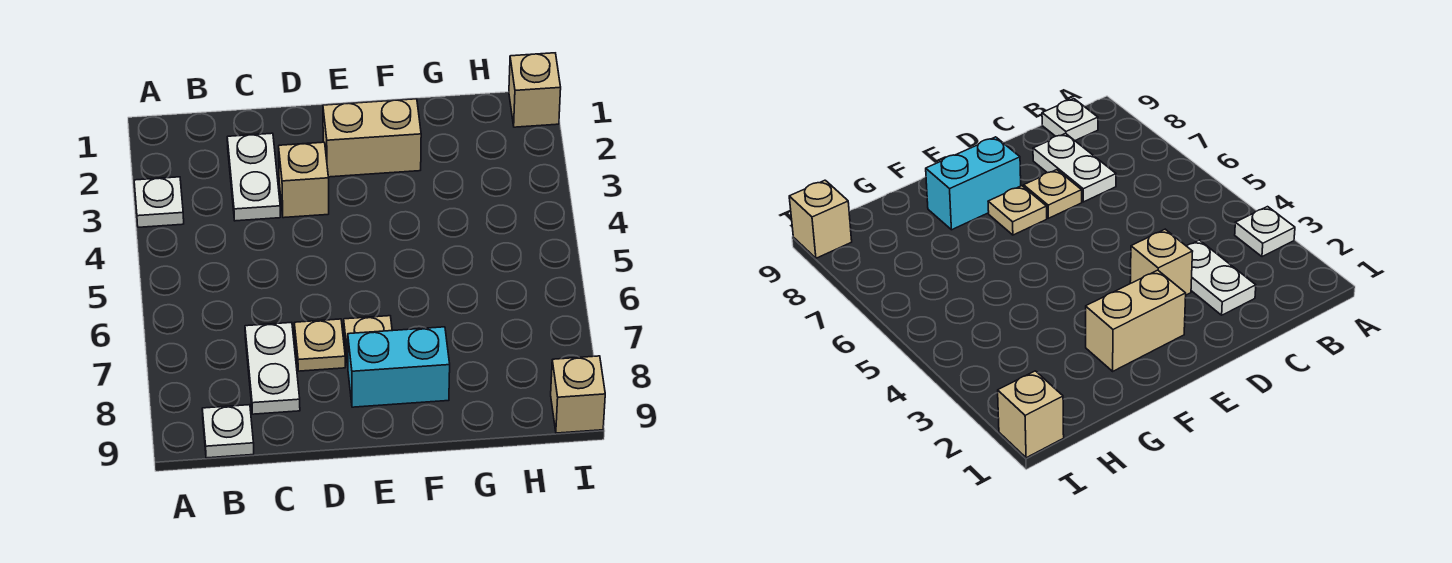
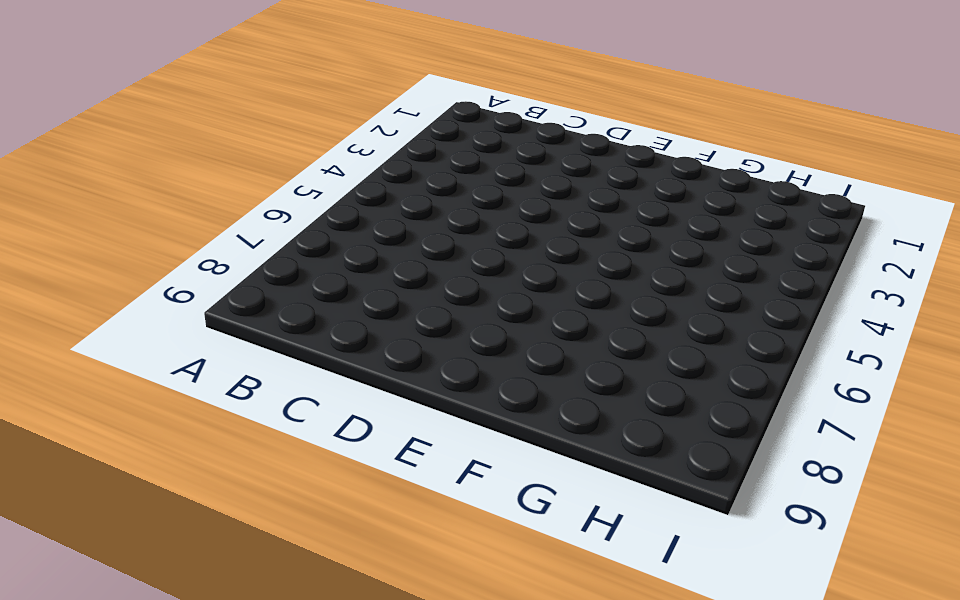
none -> white 1x1 plate [134,177,184,227]
none -> white 1x1 plate [202,405,254,458]

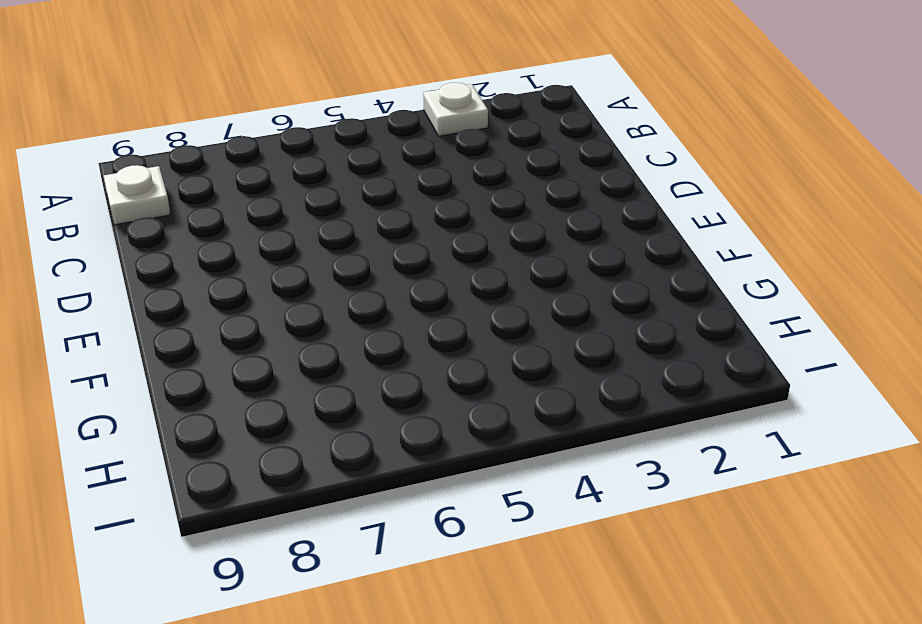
none -> white 1x2 plate [227,133,280,221]
none -> white 1x2 plate [245,322,300,414]

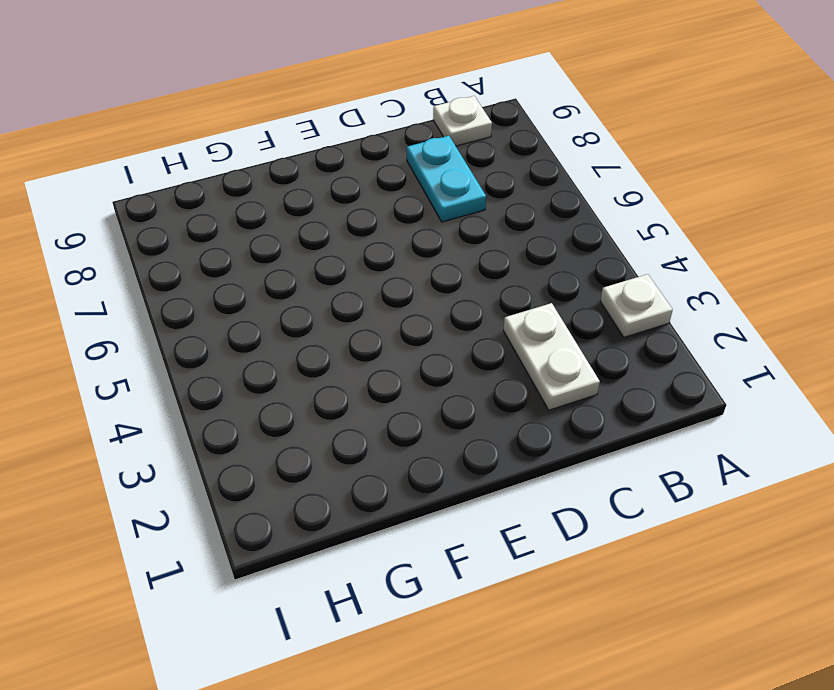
cyan 1x2 plate [407,136,486,222] -> white 1x2 plate [245,322,300,414]
none -> tan 1x1 brick [279,142,329,218]
none -> tan 1x1 plate [294,319,345,371]

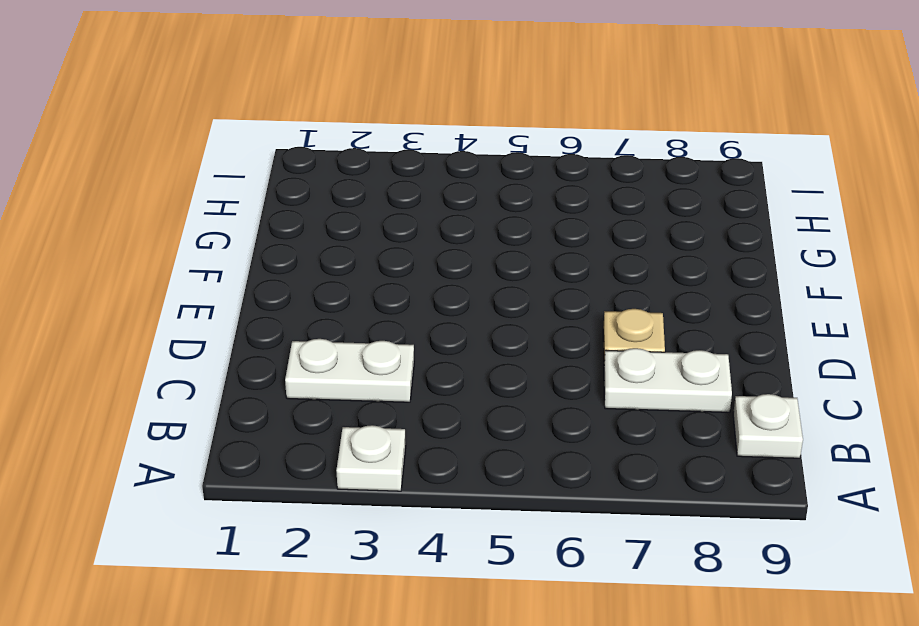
none -> tan 1x1 brick [279,142,329,218]
none -> tan 1x2 brick [323,99,421,177]

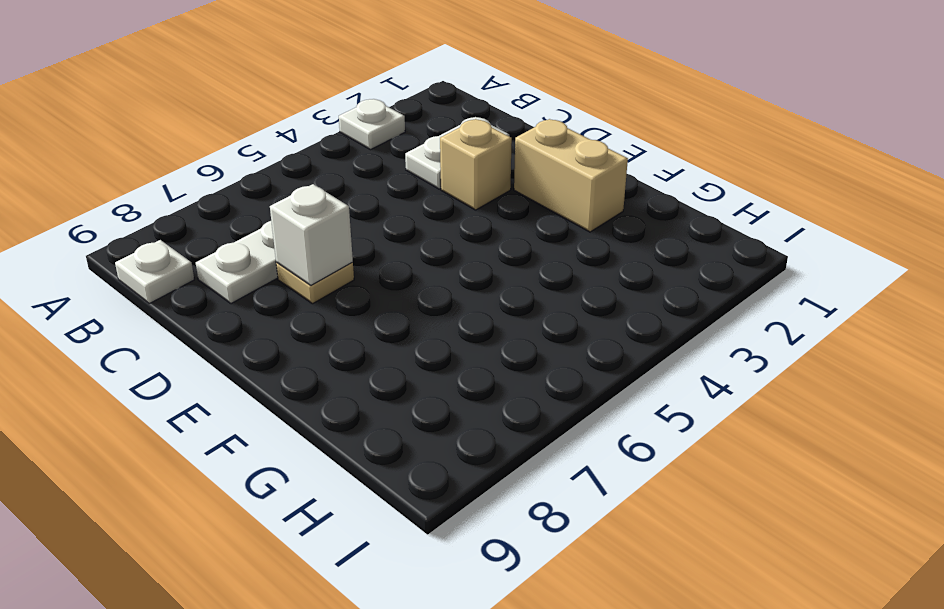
white 1x1 brick [270,184,353,285] -> none
none -> tan 1x1 plate [344,316,392,365]
none -> cyan 1x2 brick [348,327,450,407]

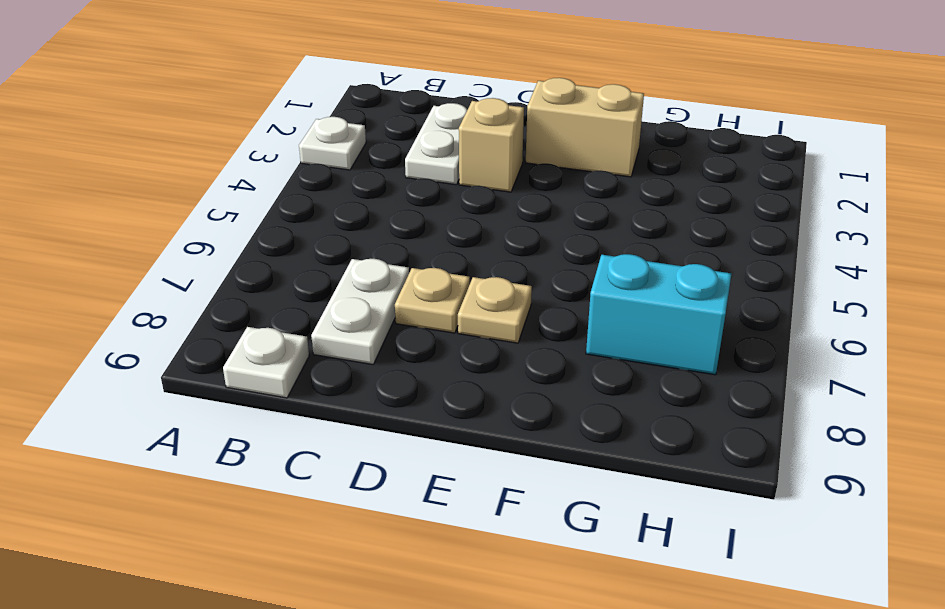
cyan 1x2 brick [586,254,731,375] -> cyan 1x2 brick moved to [348,327,450,407]
none -> tan 1x1 brick [509,53,561,127]
none -> tan 1x1 brick [551,356,605,433]

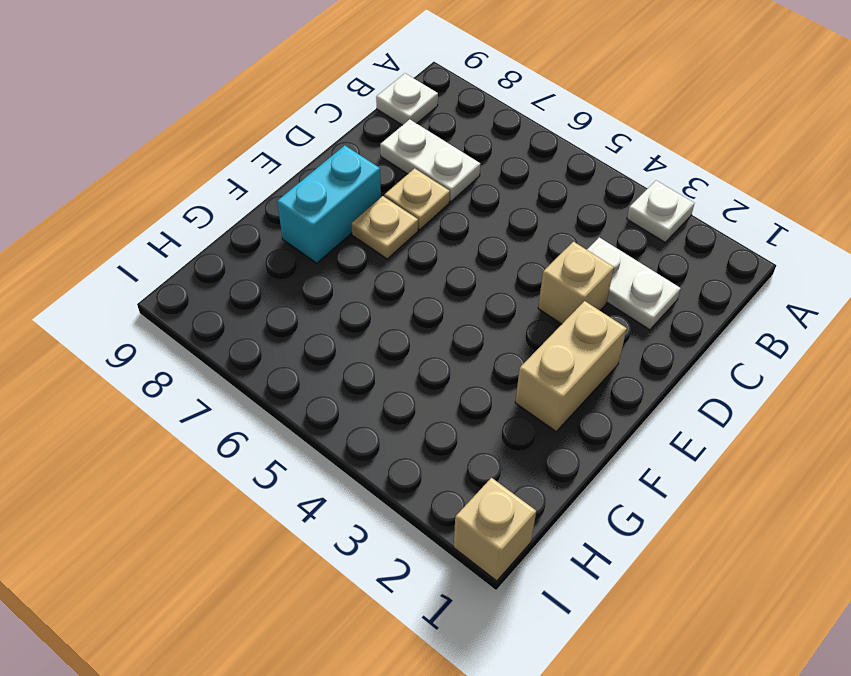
none -> tan 1x1 brick [551,356,605,433]

